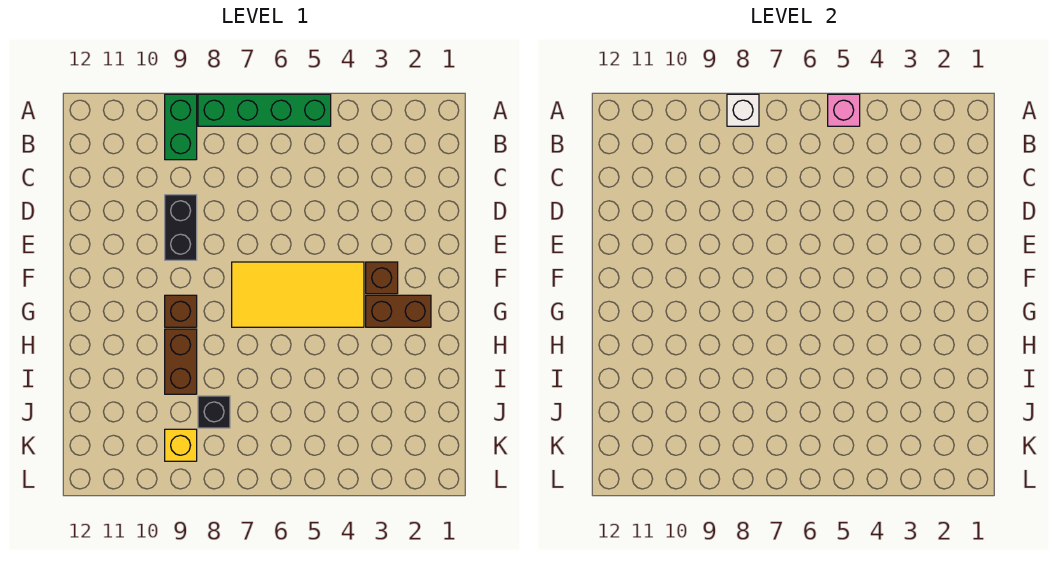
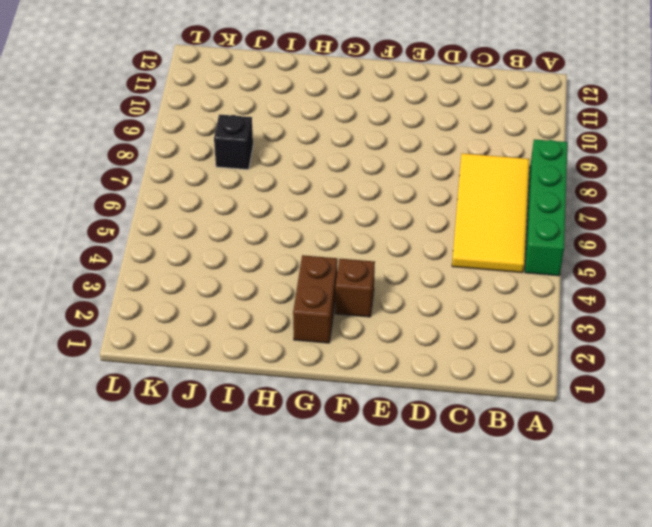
yellow 2x4 tile [452,153,529,273] -> yellow 2x4 tile moved to [232,262,364,327]
none -> green 1x2 brick [165,94,197,160]
none -> black 1x2 brick [165,195,197,260]
none -> brown 1x1 brick [165,295,197,327]

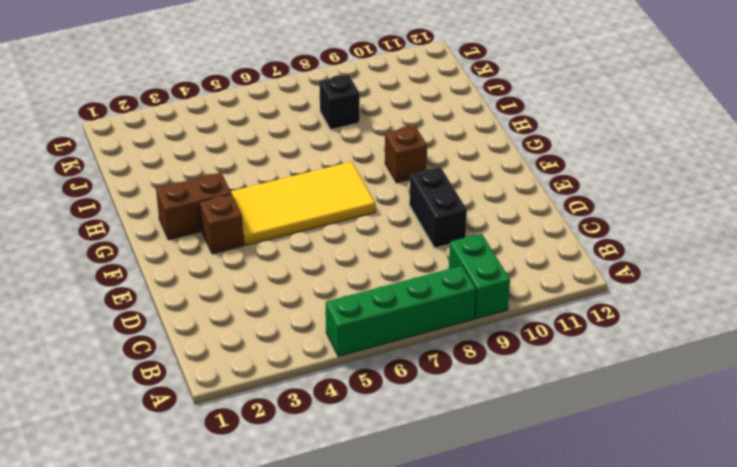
none -> brown 1x2 brick [165,329,197,394]
none -> yellow 1x1 brick [165,429,197,461]
none -> pink 1x1 brick [828,94,860,126]

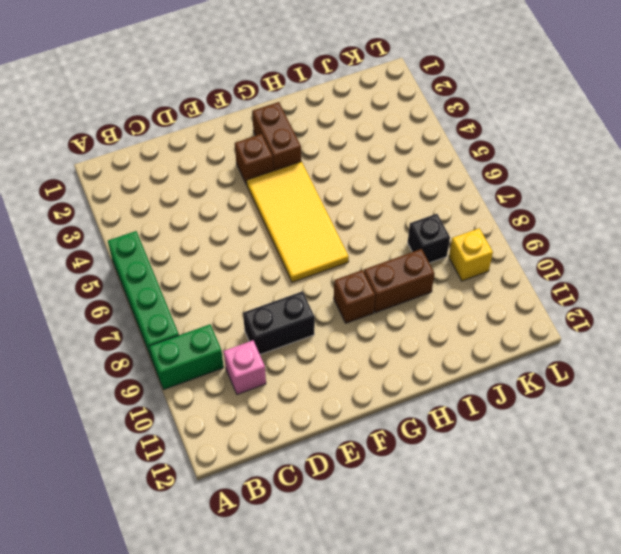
pink 1x1 brick [224,340,266,395] -> pink 1x1 brick moved to [828,94,860,126]
none -> white 1x1 brick [727,94,759,126]

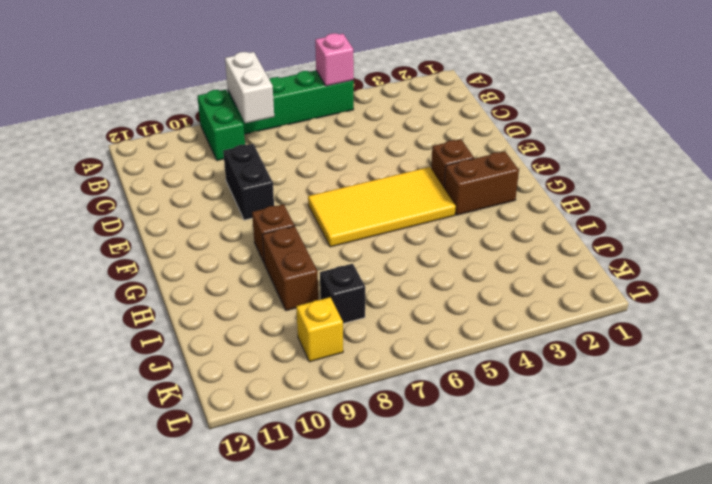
white 1x2 brick [225,52,274,123] -> white 1x1 brick [727,94,759,126]

